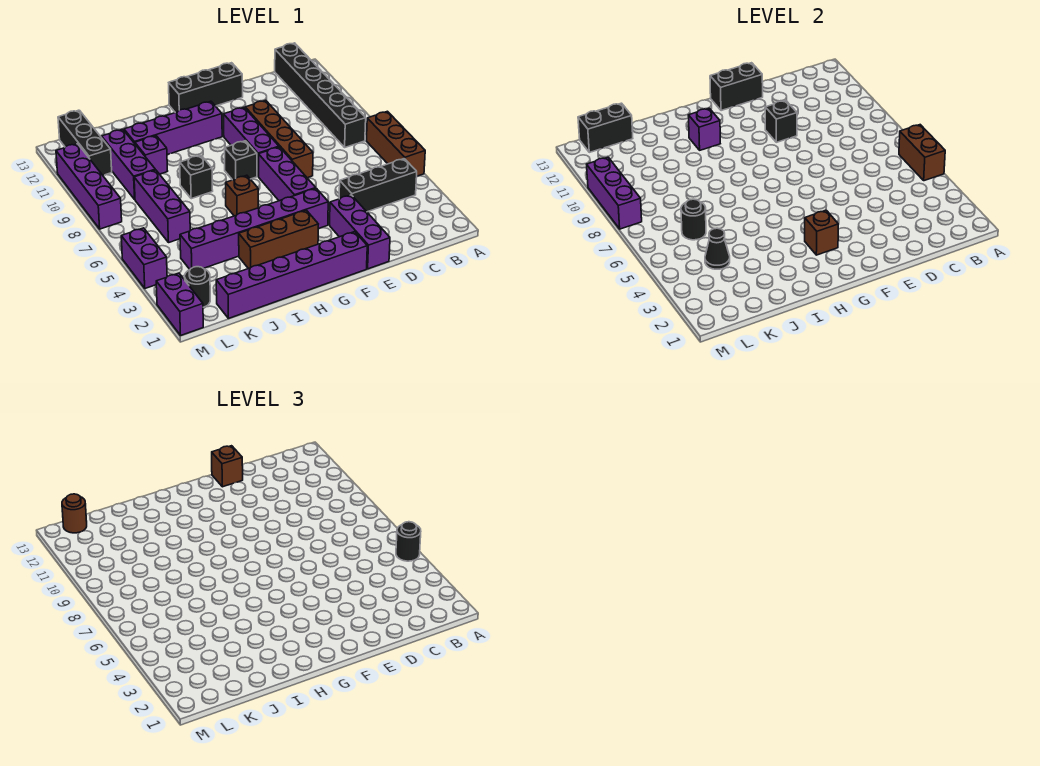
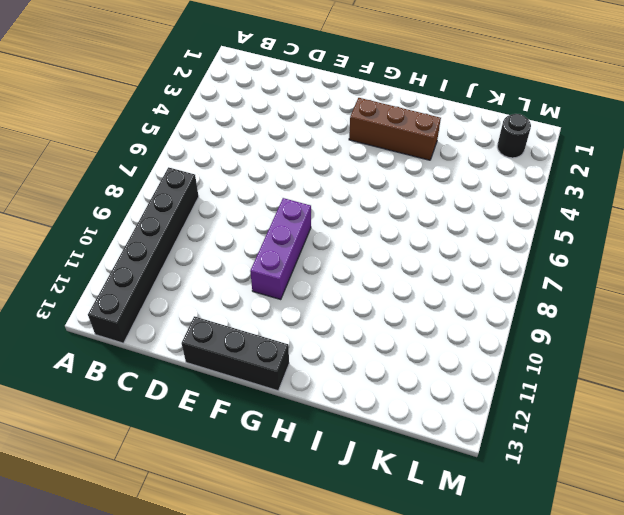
none -> brown 1x3 brick [366,111,425,176]
none -> black 1x3 brick [339,159,417,212]
none -> purple 1x3 brick [330,195,390,269]
none -> brown 1x4 brick [245,100,313,178]

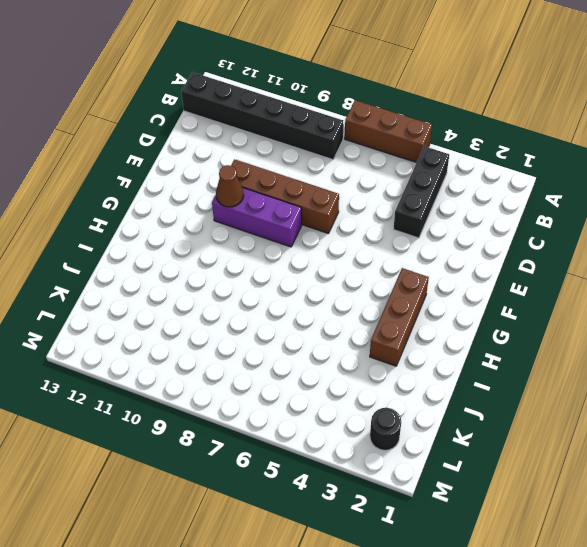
brown 1x1 cone [216,165,244,207] -> none
none -> purple 1x3 brick [330,195,390,269]
none -> black 1x3 brick [169,63,243,113]
none -> purple 1x6 brick [216,232,367,318]
none -> purple 1x6 brick [180,188,328,269]

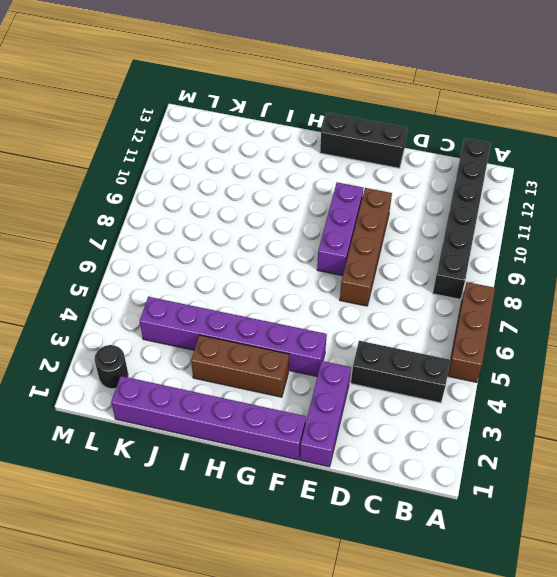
none -> purple 1x3 brick [259,147,316,201]
none -> black 1x1 brick [225,141,257,180]
none -> purple 1x4 brick [124,101,222,155]
none -> brown 1x1 brick [226,175,258,216]

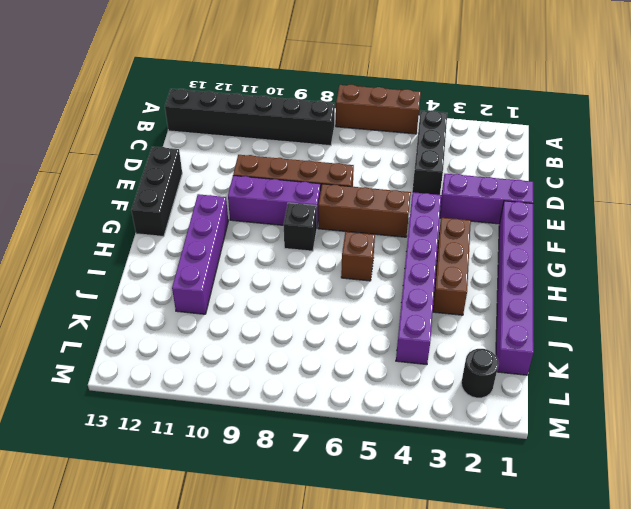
brown 1x3 brick [318,184,411,237] -> purple 1x3 brick [259,147,316,201]
none -> black 1x1 brick [180,155,213,199]
none -> purple 1x1 brick [135,136,167,174]
none -> purple 1x3 brick [134,170,190,242]
none -> purple 1x3 brick [102,129,155,199]

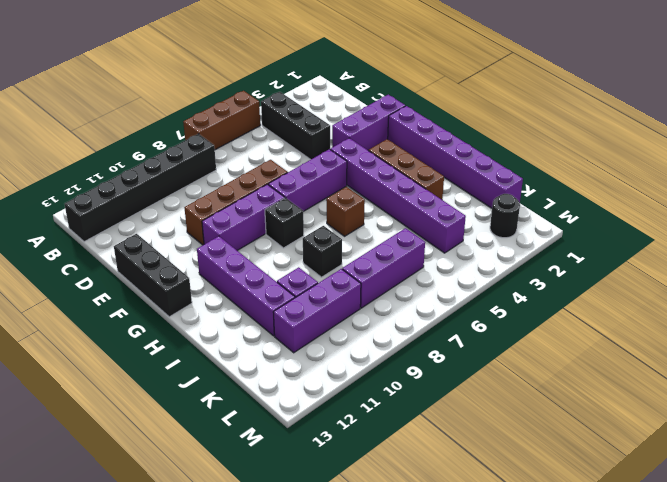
none -> black 1x3 brick [58,110,112,175]
none -> purple 1x2 brick [156,273,203,335]
none -> purple 1x2 brick [121,228,167,288]
none -> purple 1x4 brick [56,144,122,229]

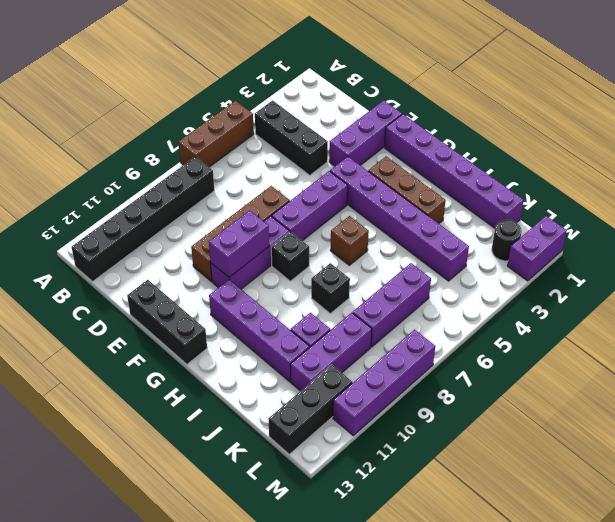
purple 1x2 brick [209,210,269,277] -> purple 1x2 brick moved to [121,228,167,288]
none -> brown 1x2 brick [899,125,945,181]
none -> black 1x1 brick [765,100,797,142]
none -> black 1x2 brick [710,63,763,111]
none -> brown 1x1 brick [805,210,838,255]

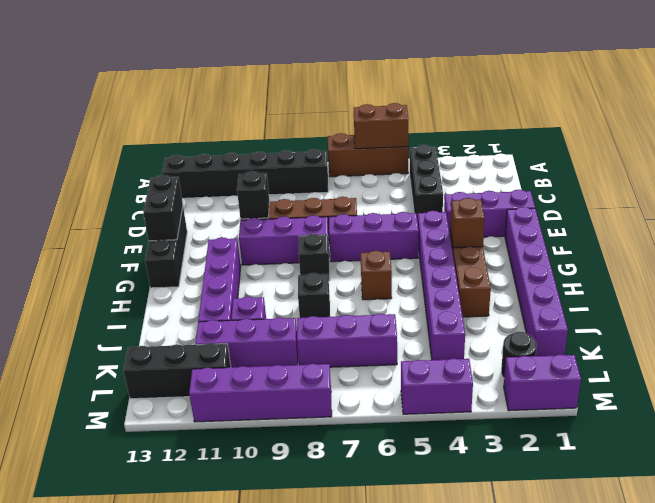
none -> purple 1x1 brick [688,108,720,150]
none -> black 1x1 cone [705,228,730,269]
none -> black 1x1 round brick [681,199,706,240]
none -> black 1x2 brick [578,103,633,152]

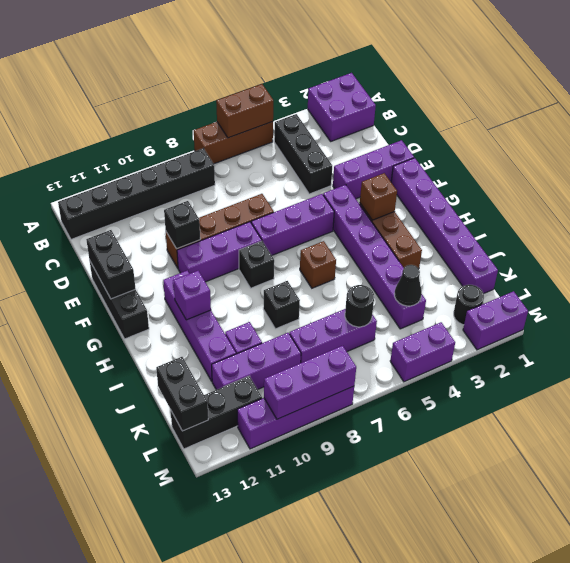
purple 2x2 brick [308,73,376,141] -> none
none -> black 1x1 round brick [396,522,421,561]
none -> brown 1x1 brick [212,446,243,487]
none -> brown 1x1 round brick [62,494,87,533]

